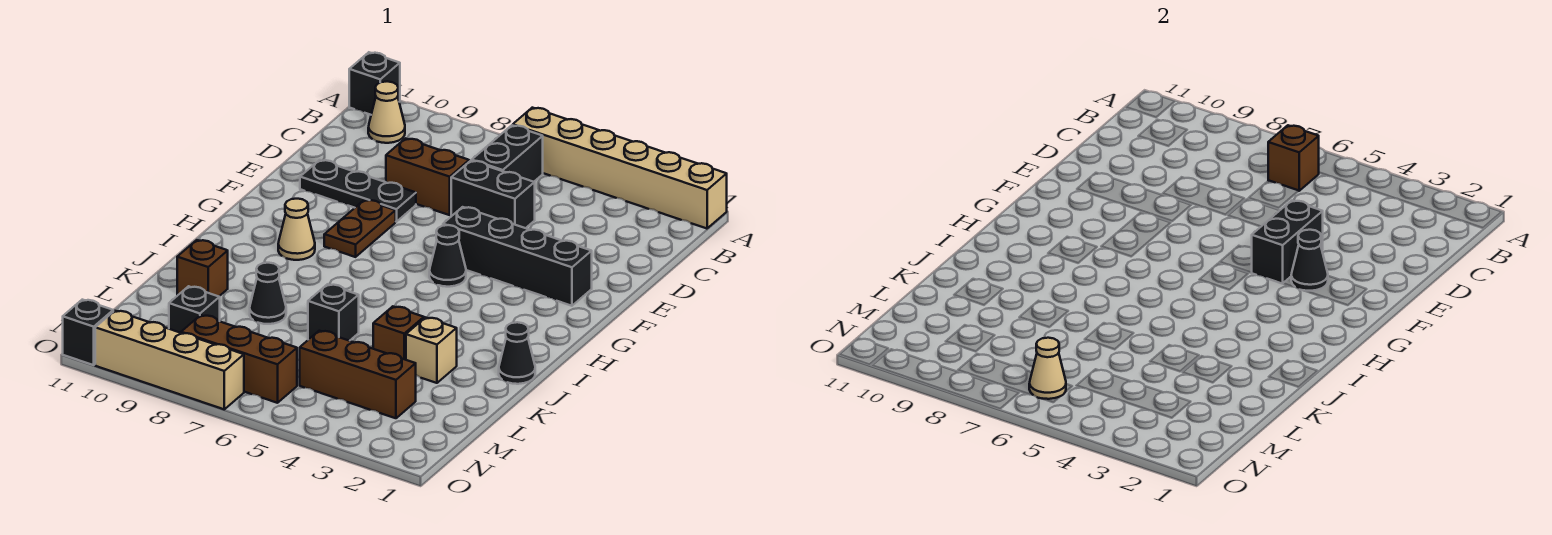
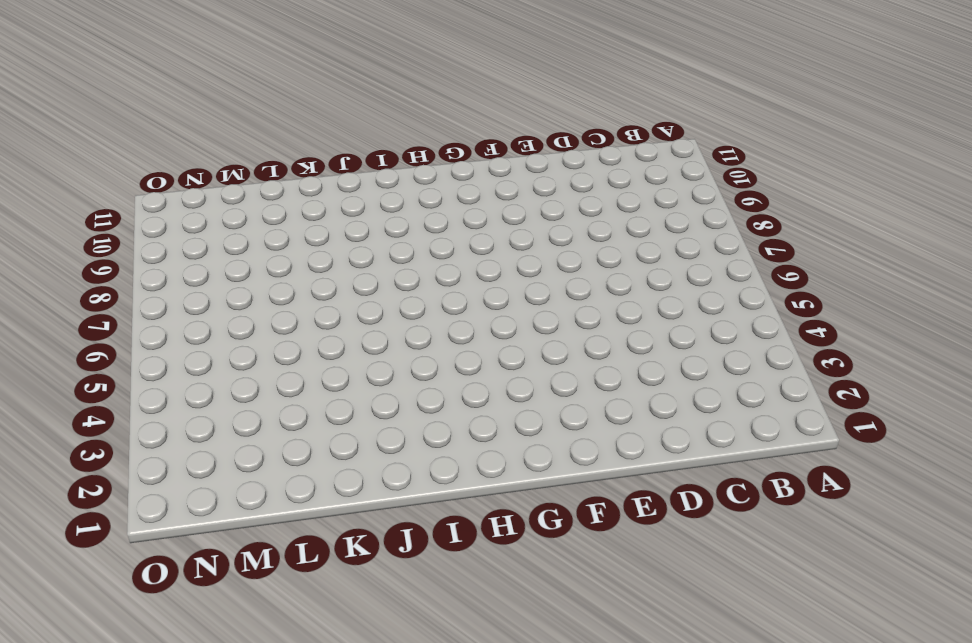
none -> tan 1x6 brick [513,108,727,229]
none -> black 1x1 brick [349,52,400,115]
none -> black 1x2 brick [472,125,543,182]

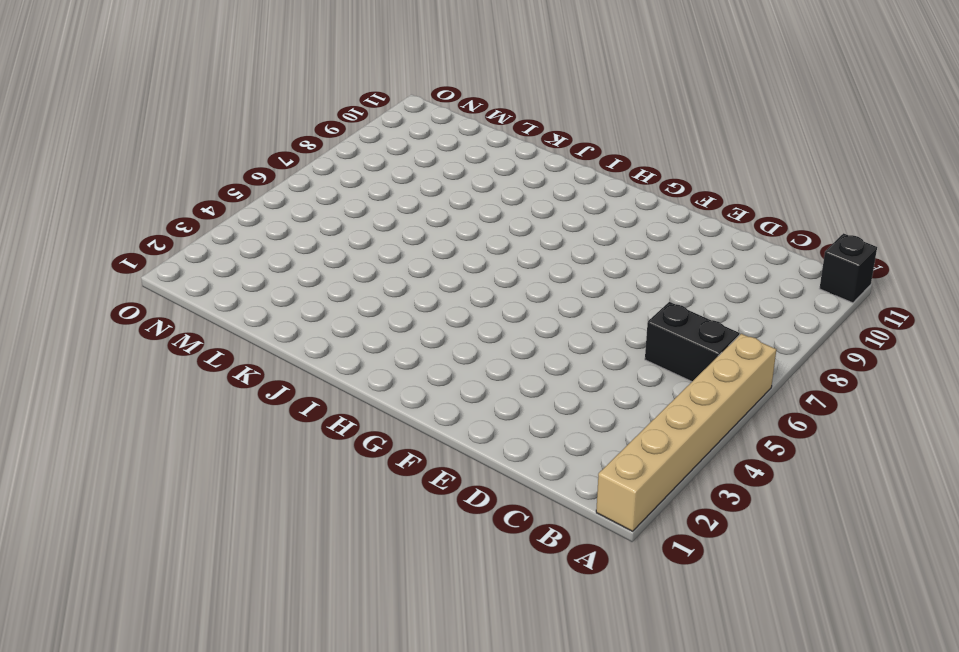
none -> tan 1x1 cone [368,81,405,143]
none -> black 1x2 brick [451,161,535,228]
none -> brown 1x2 brick [386,138,469,215]

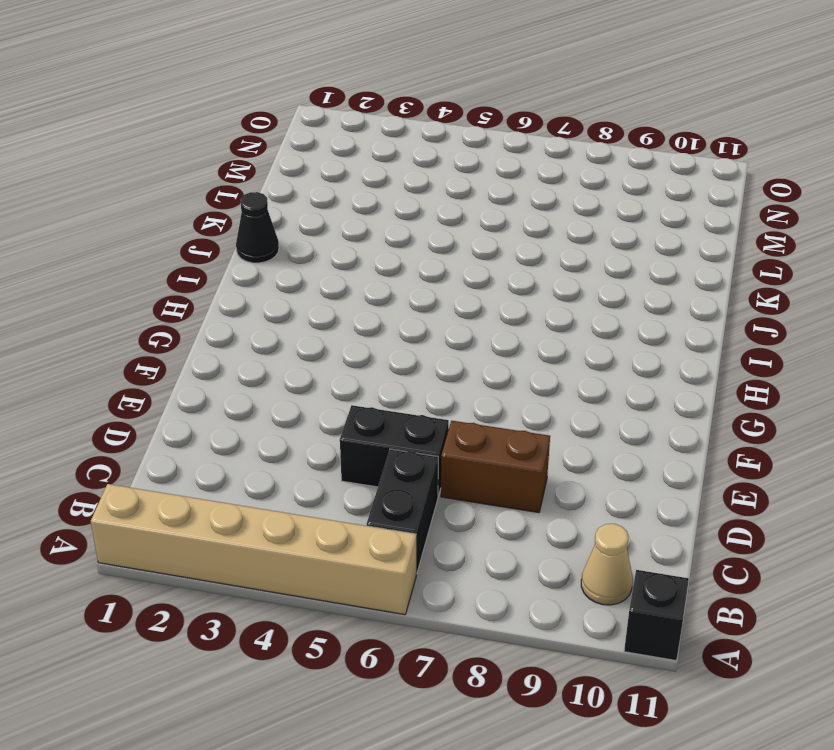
none -> black 1x3 plate [300,160,416,222]
none -> black 1x4 brick [443,207,592,306]
none -> brown 1x2 plate [324,200,396,257]

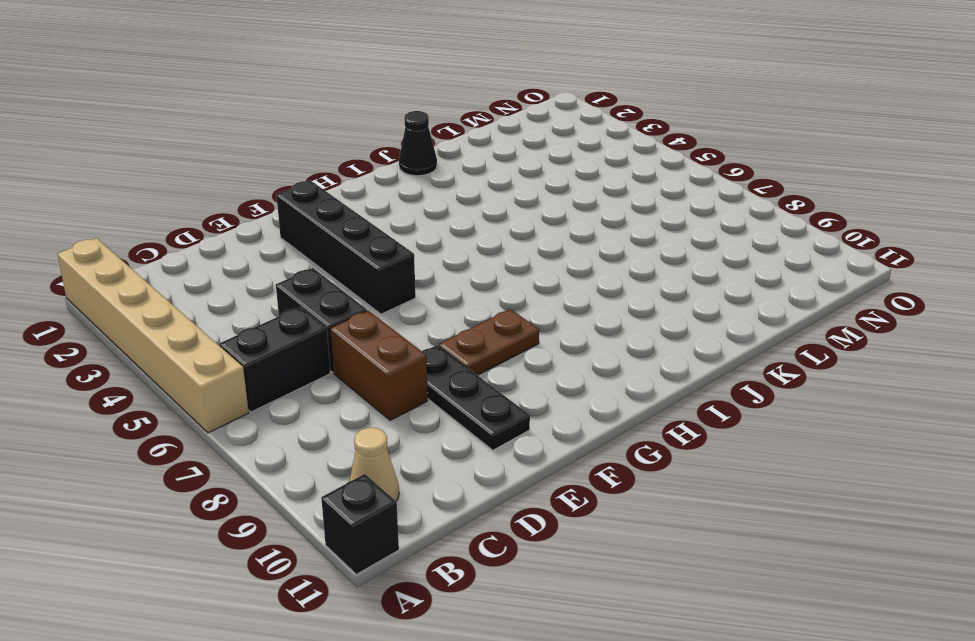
none -> black 1x1 cone [429,225,466,287]
none -> tan 1x1 cone [278,199,315,260]
none -> tan 1x1 brick [406,317,457,383]

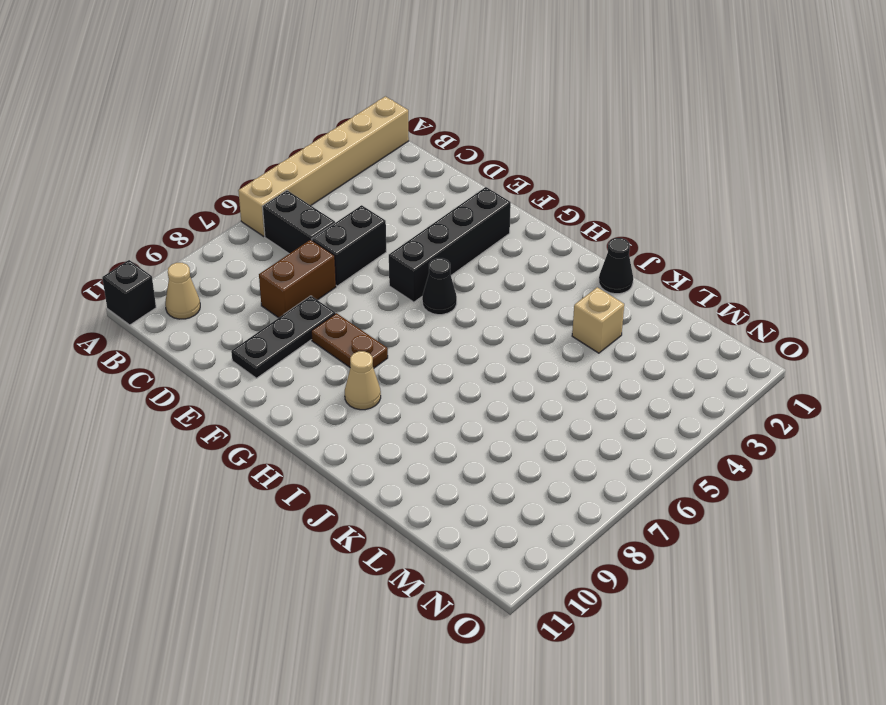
none -> brown 1x1 brick [373,306,424,360]
none -> black 1x1 brick [308,284,359,341]
none -> black 1x1 cone [250,263,286,324]

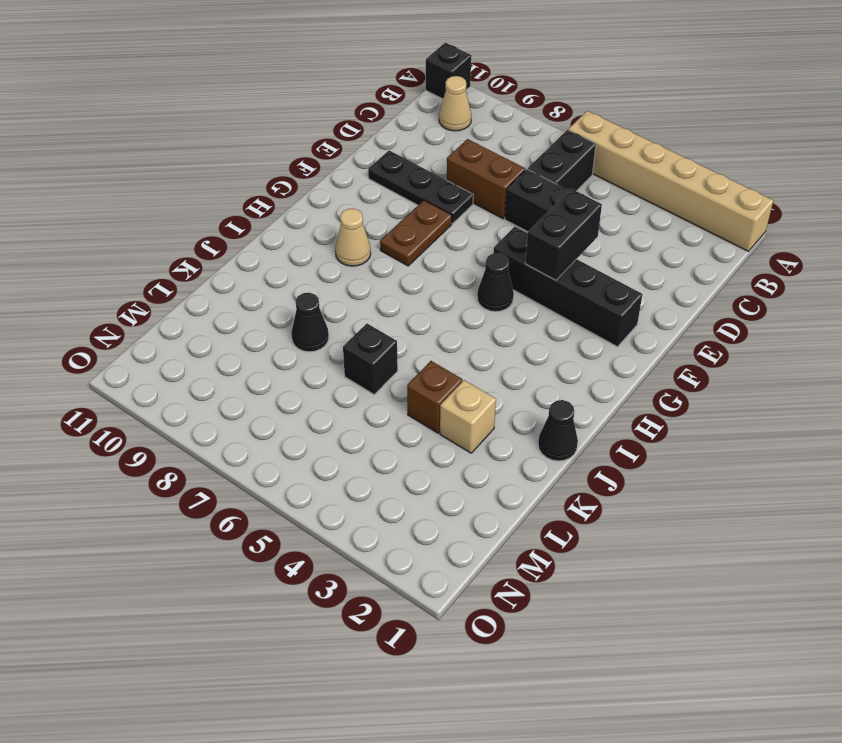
none -> brown 1x1 brick [177,240,228,296]
none -> brown 1x3 brick [300,331,416,418]
none -> black 1x1 brick [169,286,220,333]

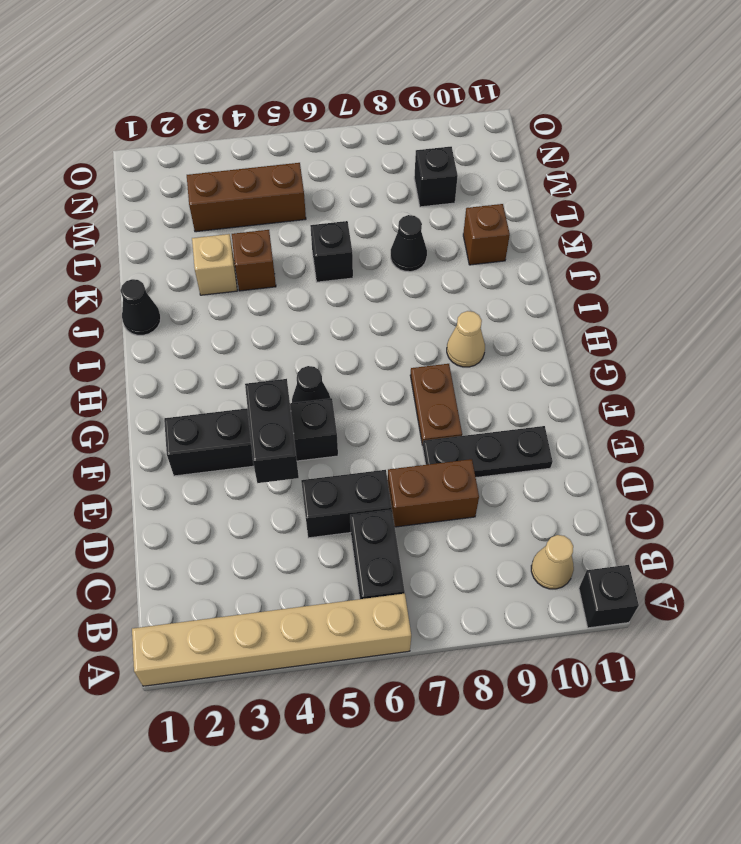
none -> brown 1x3 brick [181,315,297,403]
none -> tan 1x4 brick [95,311,244,409]
none -> black 1x1 brick [63,300,113,365]

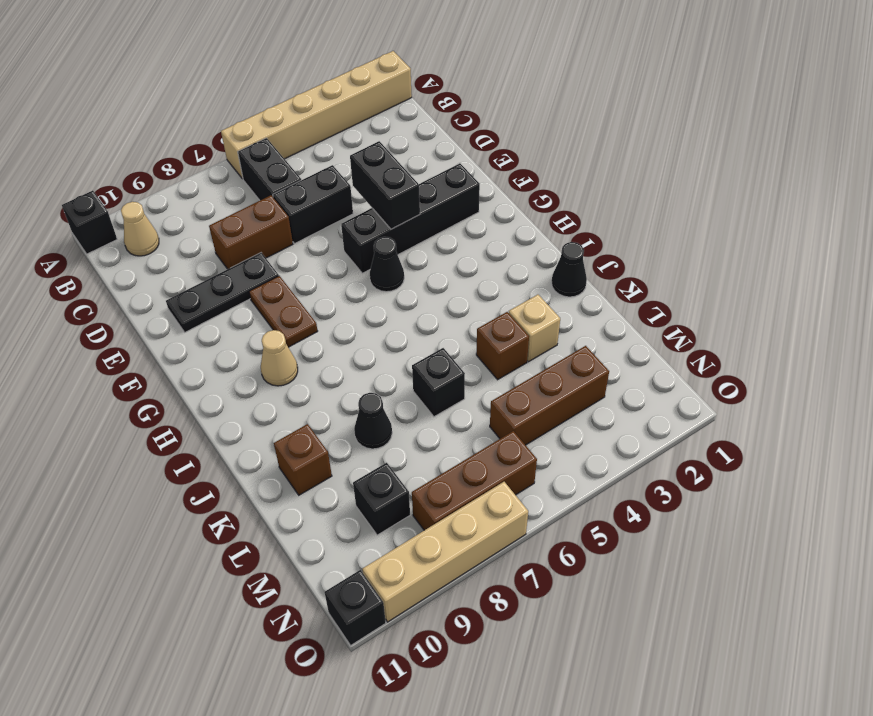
none -> brown 1x1 brick [1268,125,1319,191]
none -> black 1x1 cone [1291,230,1328,291]
none -> tan 1x1 cone [1029,338,1066,399]

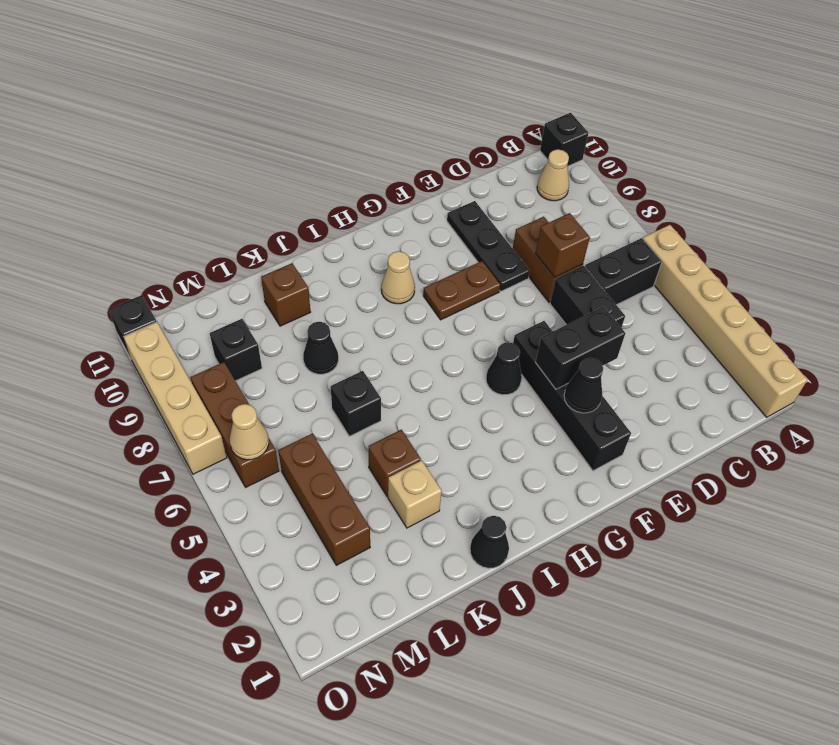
brown 1x1 brick [536,213,590,277] -> brown 1x1 brick moved to [1268,125,1319,191]

